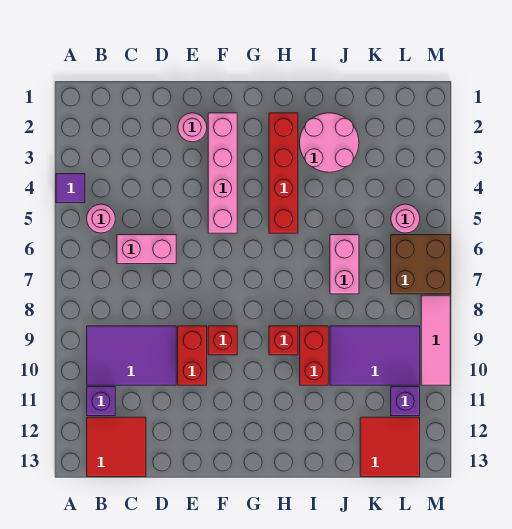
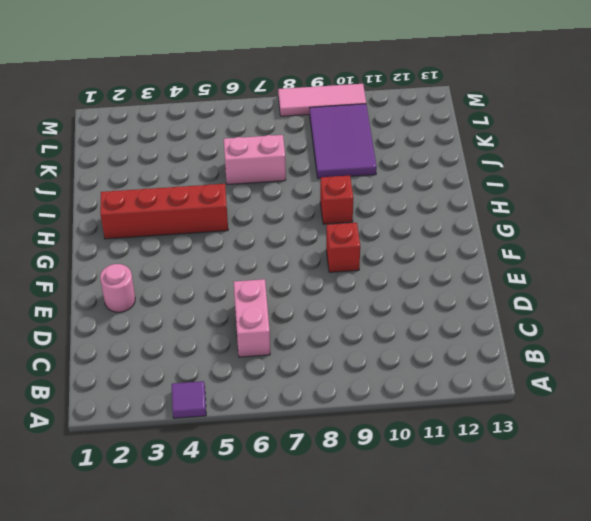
none -> pink 1x1 round brick [87,204,115,233]
none -> purple 2x3 tile [87,326,176,385]
none -> purple 1x1 brick [87,387,115,416]

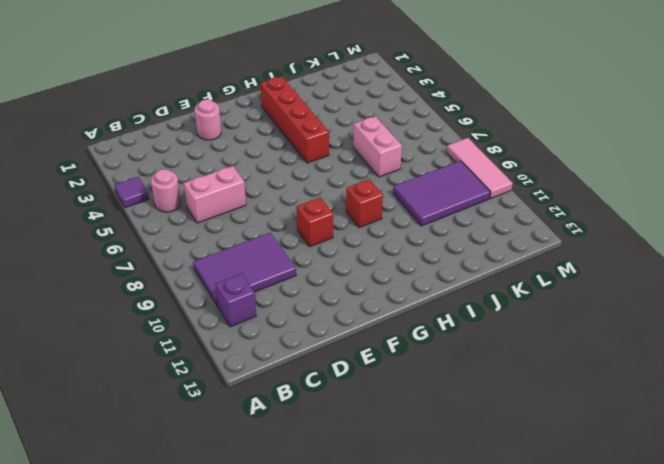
none -> red 2x2 tile [87,417,146,477]
none -> red 1x2 brick [178,326,207,385]
none -> pink 1x4 brick [208,113,237,233]

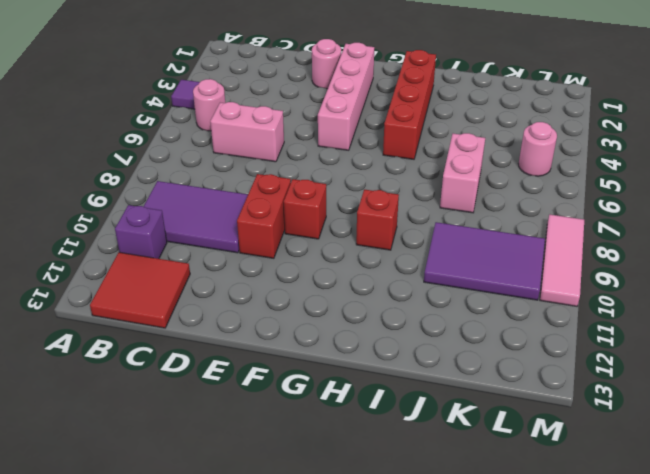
none -> pink 2x2 round brick [300,113,359,172]
none -> red 1x2 brick [300,326,328,385]
none -> red 2x2 tile [360,417,420,477]

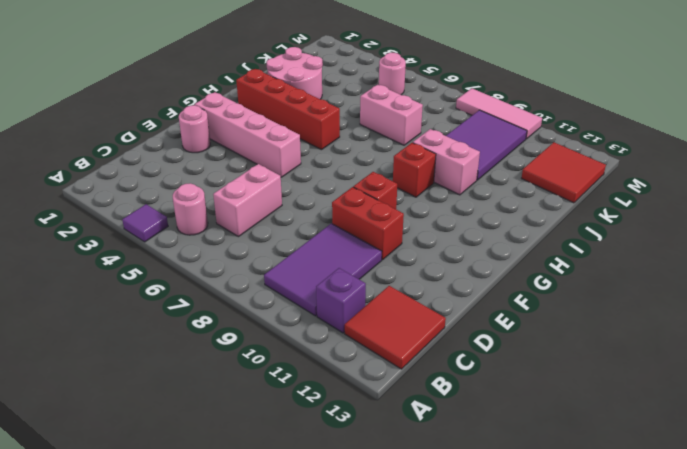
pink 1x2 brick [413,129,480,195] -> red 1x2 brick [300,326,328,385]
none -> brown 2x2 brick [391,235,450,294]
none -> purple 1x1 brick [391,387,420,416]

